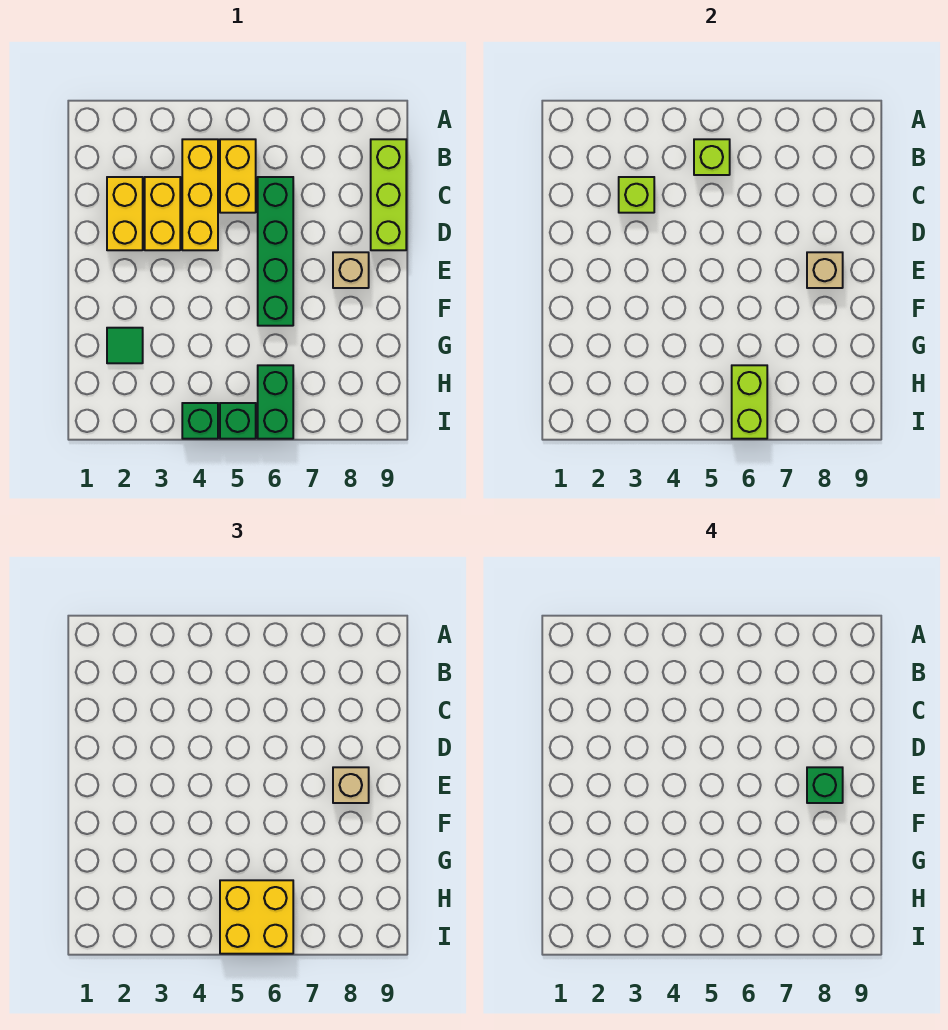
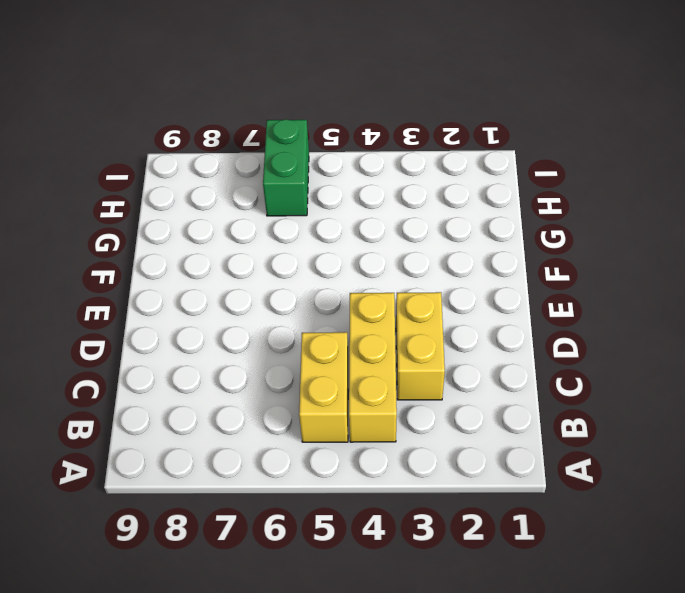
none -> lime 1x3 brick [371,139,406,250]
none -> yellow 1x2 brick [107,177,143,250]
none -> green 1x4 brick [258,177,293,326]

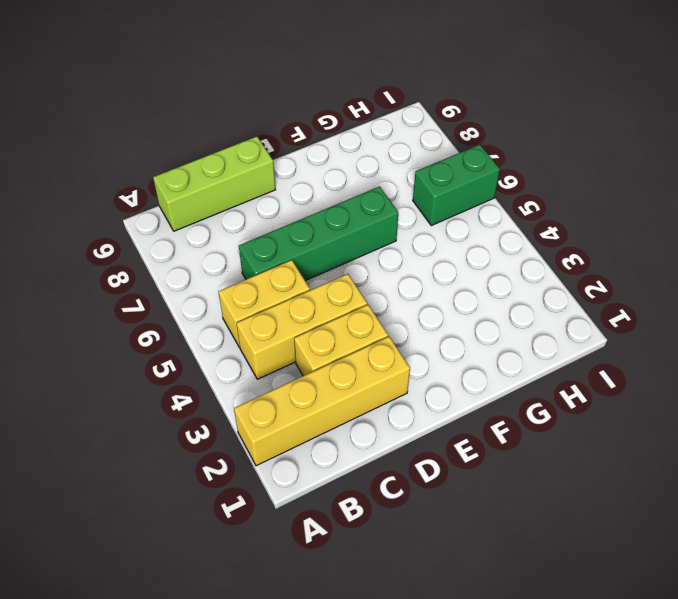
yellow 1x4 brick [234,337,410,466] -> yellow 1x2 brick [107,177,143,250]
none -> tan 1x1 brick [333,252,369,288]
none -> green 1x1 tile [107,328,143,363]
none -> green 1x1 brick [182,403,218,439]

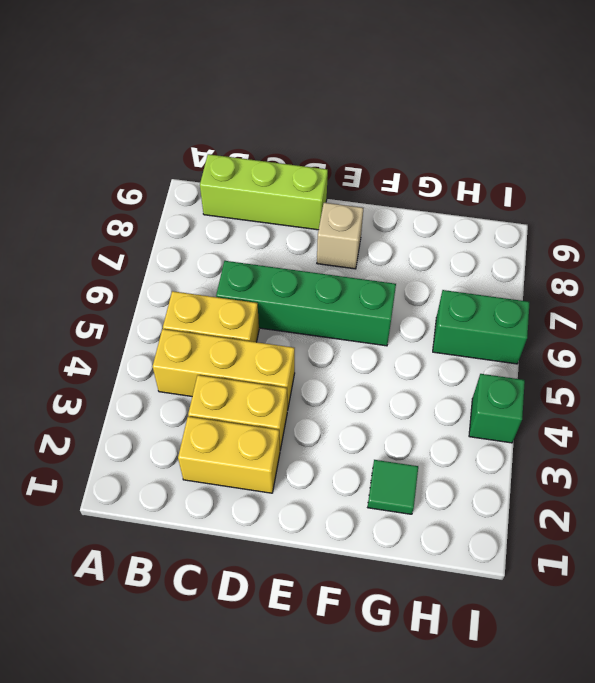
none -> green 1x1 brick [220,403,256,439]
none -> lime 1x1 brick [694,139,730,175]
none -> lime 1x1 brick [619,177,654,213]

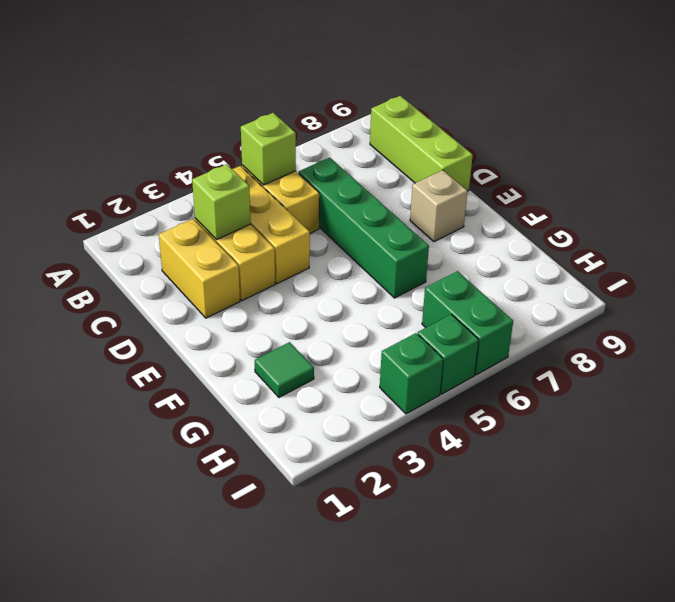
none -> tan 1x1 brick [807,252,843,288]
none -> lime 1x2 brick [732,365,767,439]
none -> tan 1x1 brick [333,767,369,803]

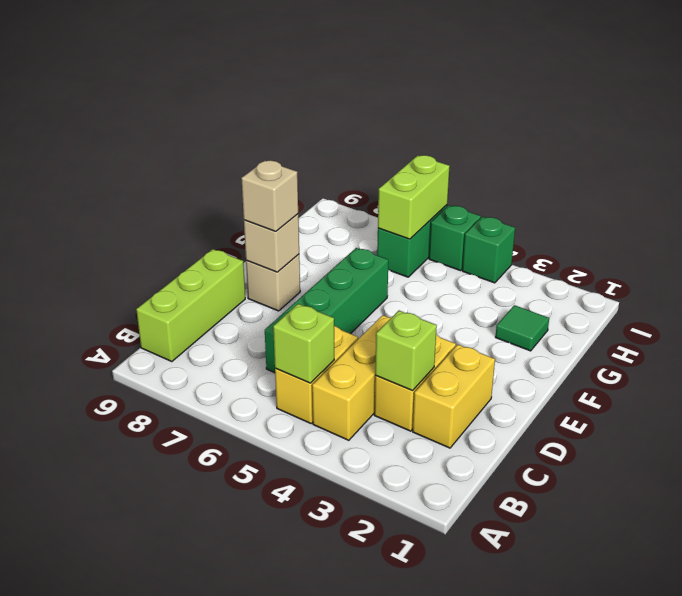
none -> yellow 2x2 brick [220,880,293,954]
none -> green 1x1 brick [807,767,843,803]

